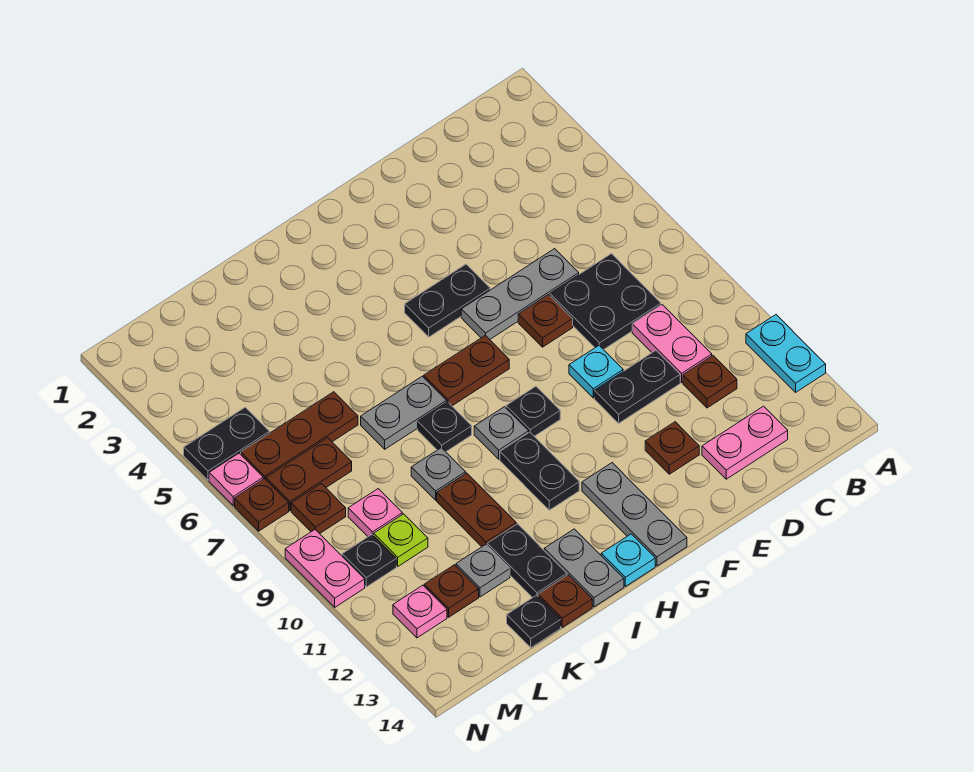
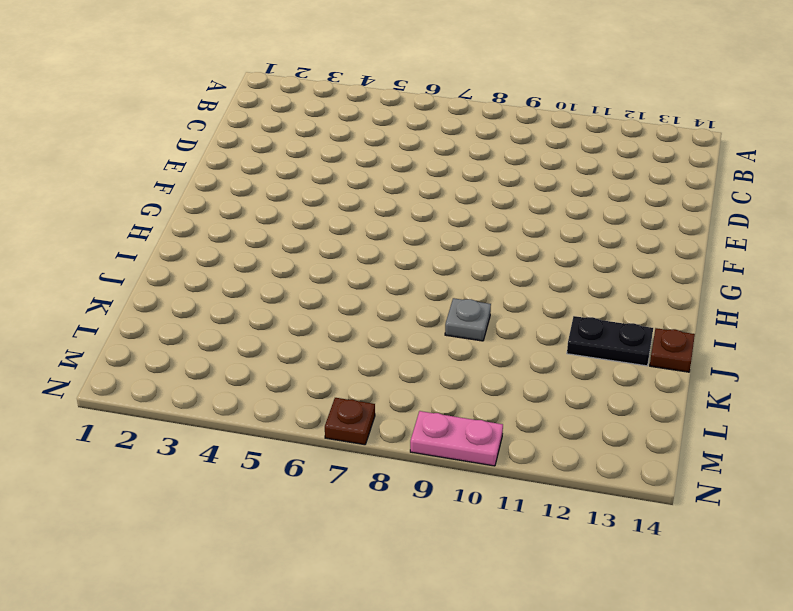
none -> cyan 1x2 plate [746,315,826,392]
none -> black 2x2 plate [550,254,661,350]
none -> pink 1x2 plate [632,305,712,382]
none -> brown 1x1 plate [683,356,737,408]

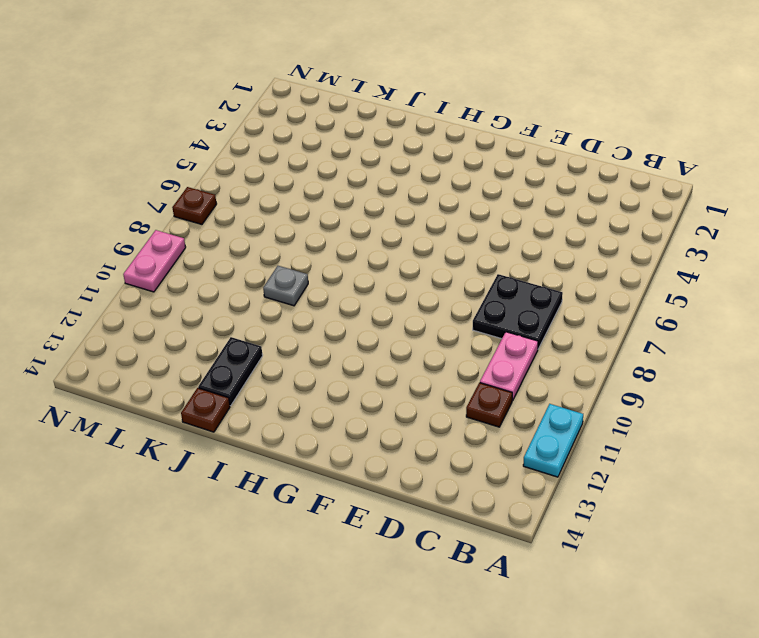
none -> pink 1x2 plate [702,406,788,479]
none -> grey 1x3 plate [461,249,579,339]
none -> black 1x2 plate [594,351,680,423]
none -> brown 1x1 plate [518,295,573,347]

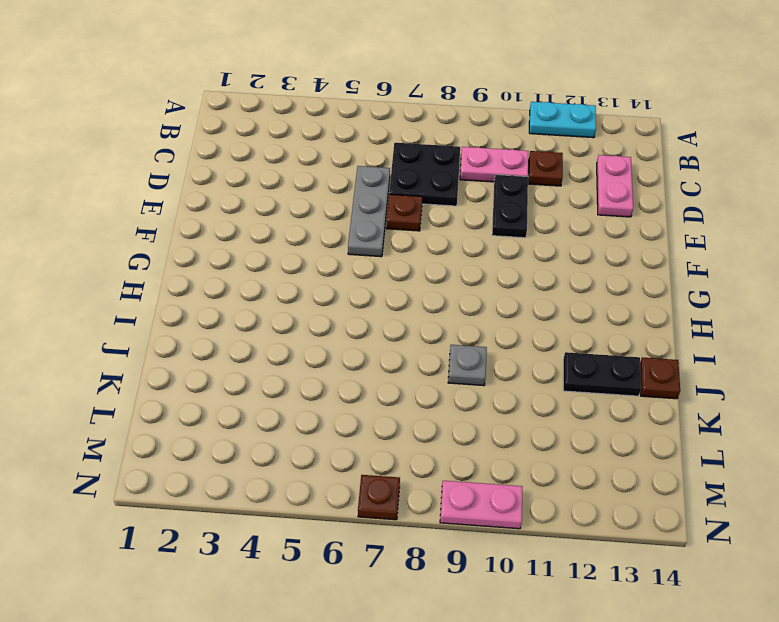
none -> cyan 1x1 plate [569,346,623,398]
none -> brown 1x1 plate [645,422,699,474]
none -> black 1x2 plate [405,264,490,337]
none -> brown 1x2 plate [424,335,509,406]

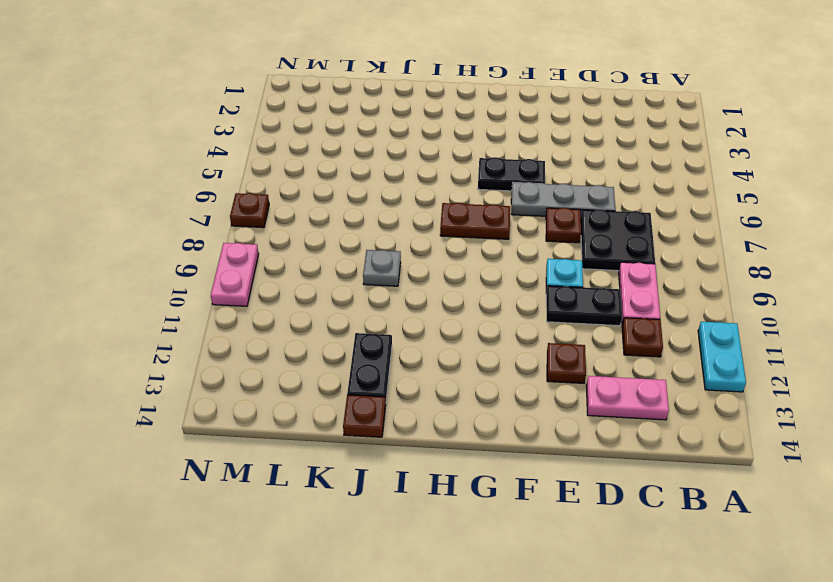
none -> black 1x1 plate [506,387,560,436]
none -> grey 1x3 plate [582,463,687,566]
none -> grey 1x1 plate [474,407,529,459]
none -> black 1x2 plate [500,432,579,510]

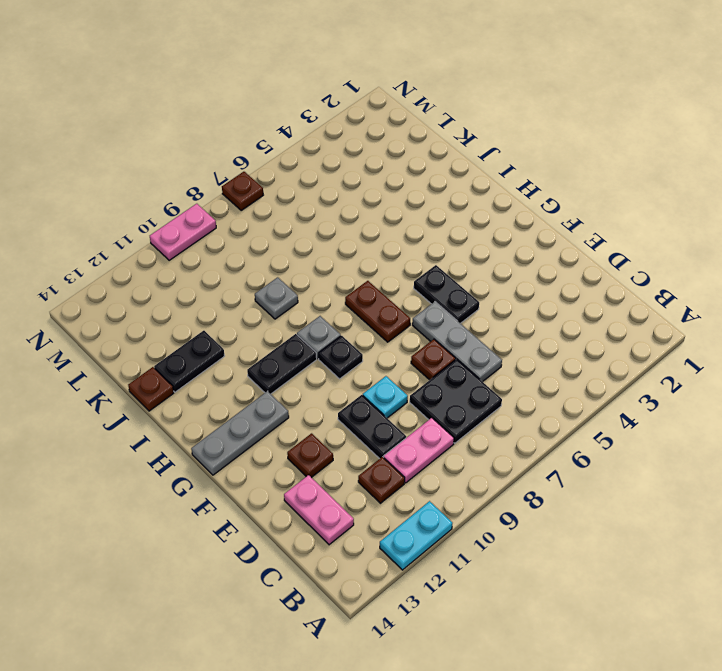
none -> cyan 1x1 plate [601,534,655,586]
none -> grey 1x2 plate [361,376,446,449]
none -> black 1x1 plate [418,402,472,452]
none -> grey 1x2 plate [544,529,624,607]

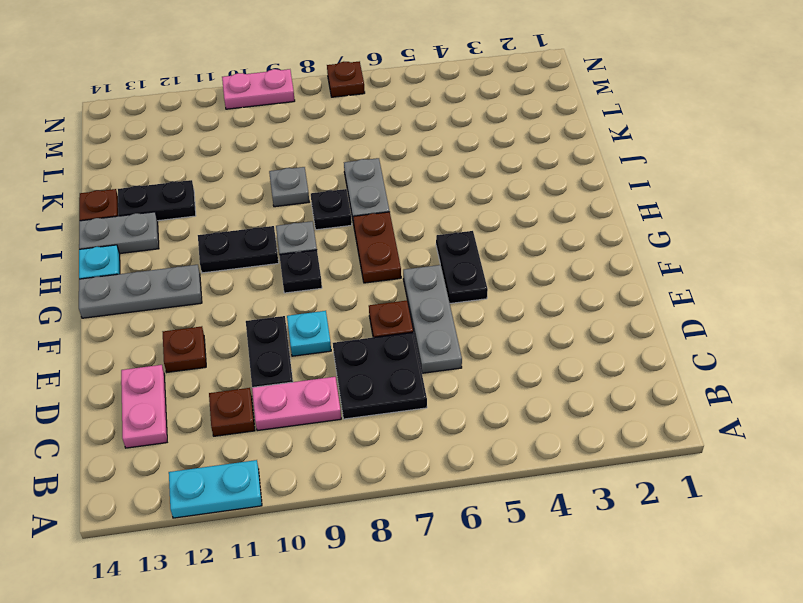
none -> brown 1x2 plate [437,473,516,547]
none -> brown 1x3 plate [241,392,358,479]
none -> grey 1x1 plate [456,545,510,597]
none -> black 1x1 plate [507,595,561,648]

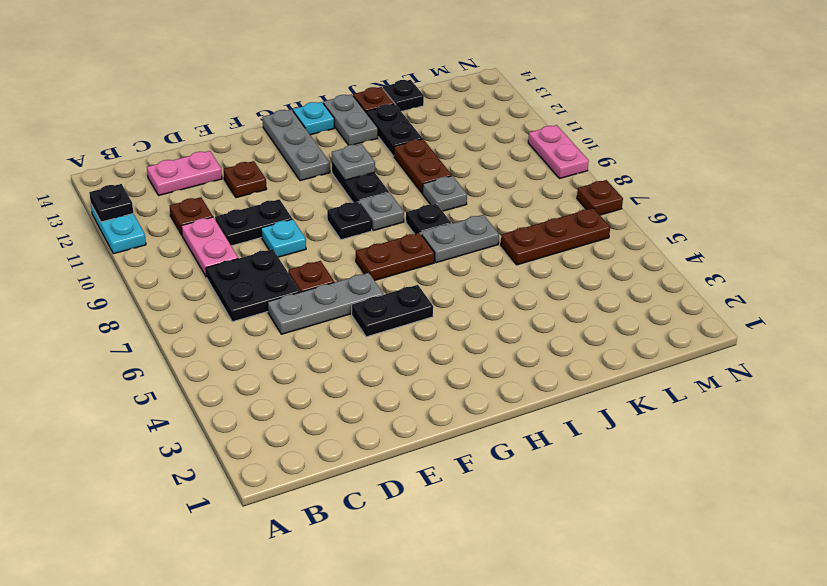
black 1x1 plate [89,184,133,222] -> black 1x1 plate moved to [342,535,396,587]
grey 1x1 plate [332,144,375,180] -> grey 1x1 plate moved to [456,545,510,597]
none -> brown 1x2 plate [266,438,352,511]
none -> pink 1x1 plate [348,489,402,537]
none -> lime 1x1 plate [374,514,428,566]
none -> brown 1x1 plate [424,565,479,617]

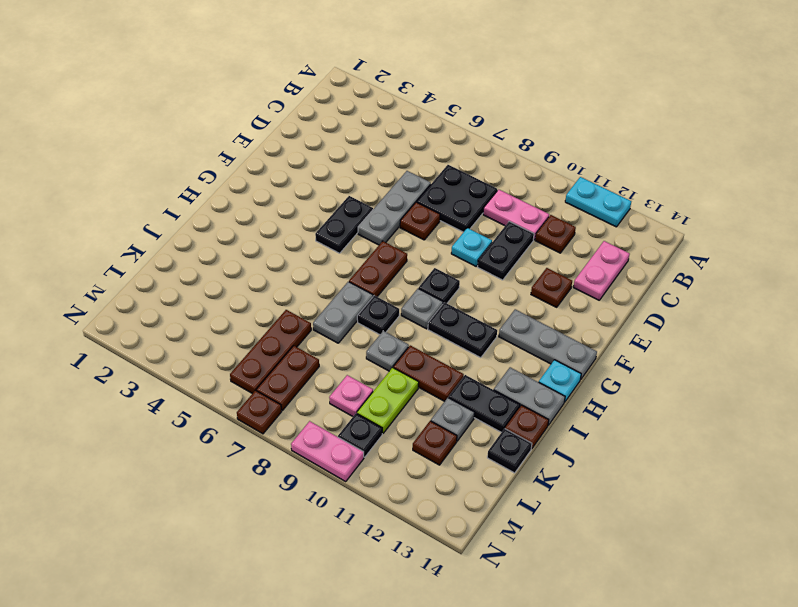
lime 1x2 plate [357,368,419,433] -> lime 1x1 plate [374,514,428,566]
none -> black 1x2 plate [184,407,270,480]
none -> brown 1x1 plate [291,484,346,534]
none -> pink 1x1 plate [393,585,447,638]
none -> pink 1x1 plate [209,453,263,506]

